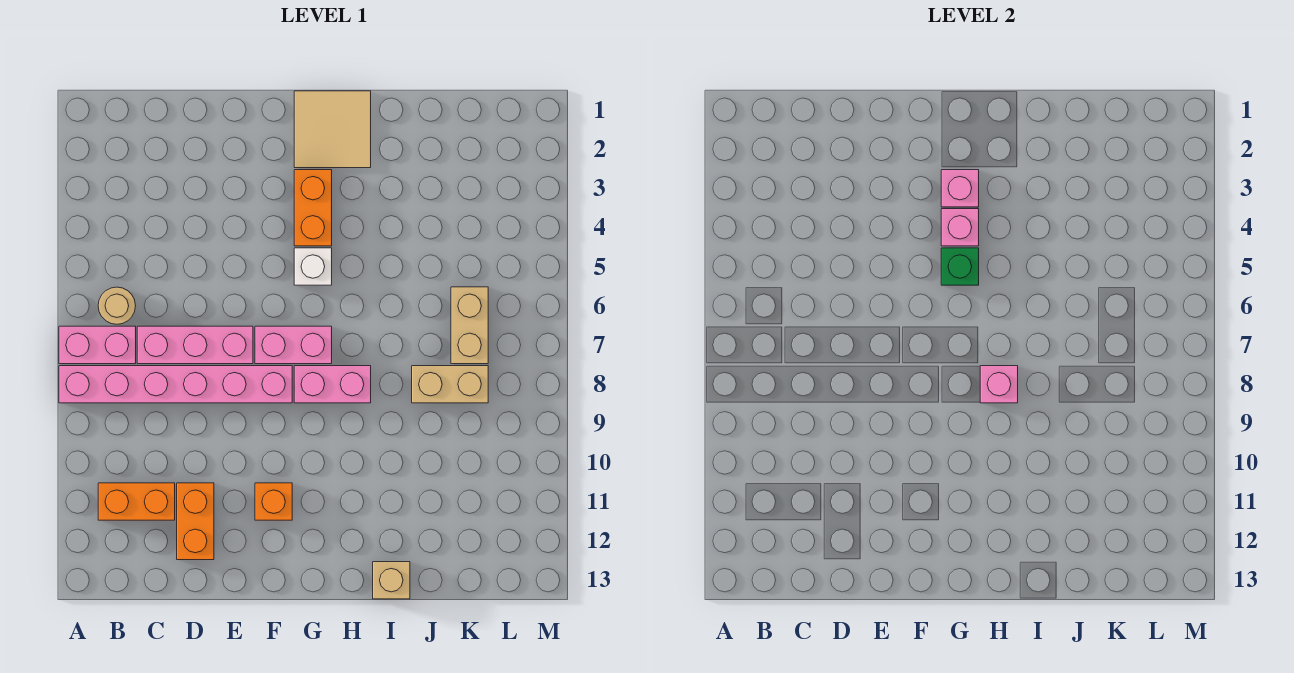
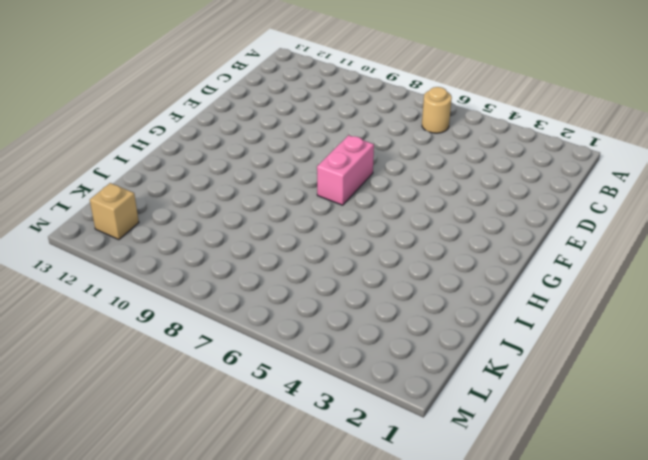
tan 1x1 brick [90,183,139,240] -> tan 1x1 brick moved to [373,562,410,599]
none -> pink 1x2 brick [59,326,136,364]
none -> pink 1x6 brick [59,366,292,403]
none -> orange 1x2 brick [98,483,175,520]

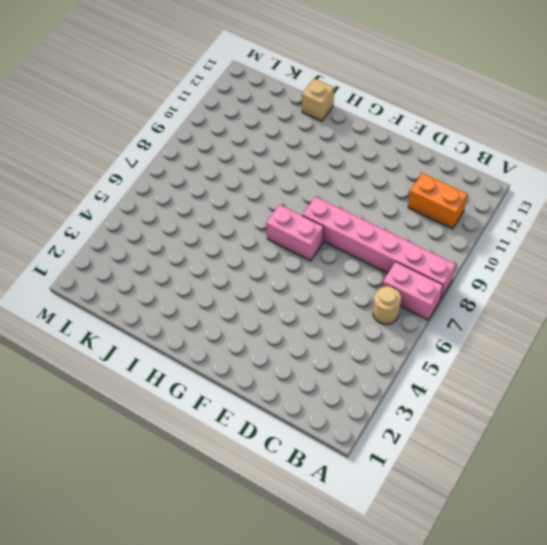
none -> pink 1x3 brick [137,326,253,364]
none -> orange 1x2 brick [177,483,214,560]
none -> orange 1x1 brick [255,483,292,520]

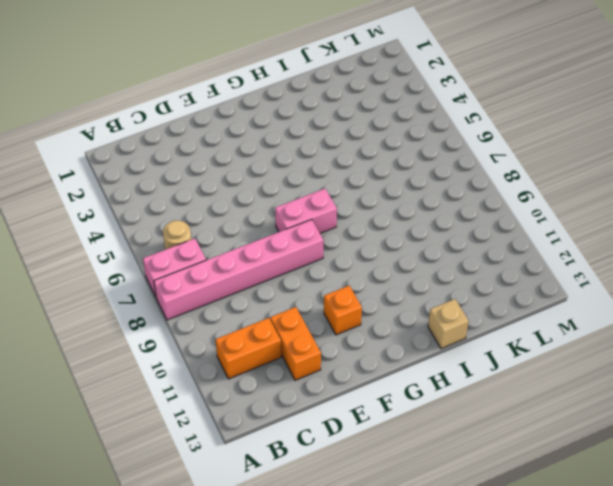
none -> pink 1x3 brick [137,326,253,364]
none -> tan 2x2 tile [294,91,371,168]
none -> orange 1x2 brick [294,170,332,246]

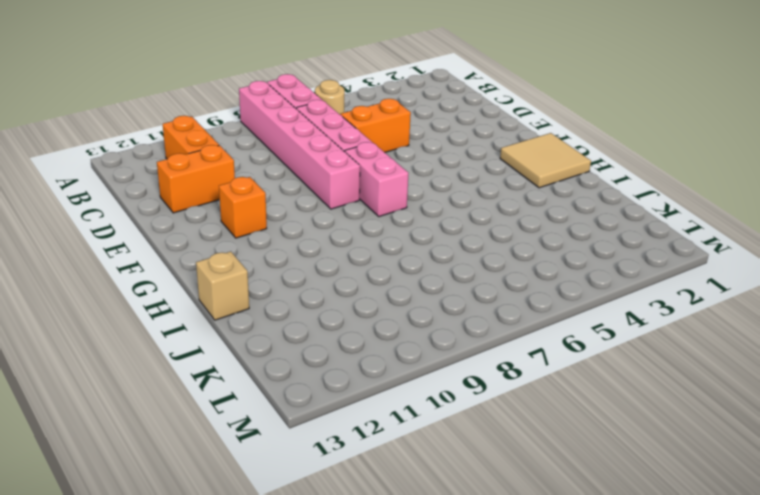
orange 1x2 brick [340,99,411,152] -> orange 1x2 brick moved to [294,170,332,246]
none -> white 1x1 brick [294,248,332,285]
none -> pink 1x2 brick [294,366,371,403]
none -> tan 1x2 brick [412,366,488,403]

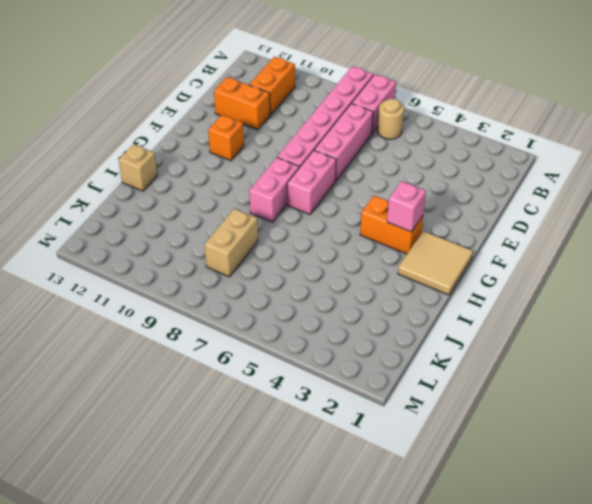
none -> white 1x1 brick [294,248,332,285]
none -> tan 1x2 brick [451,287,488,364]
none -> pink 1x1 brick [941,209,979,246]

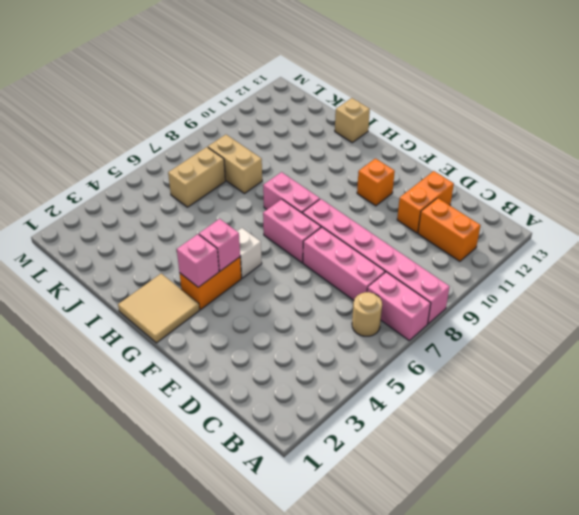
none -> green 1x1 brick [941,248,979,285]
none -> pink 1x1 brick [980,366,1018,403]

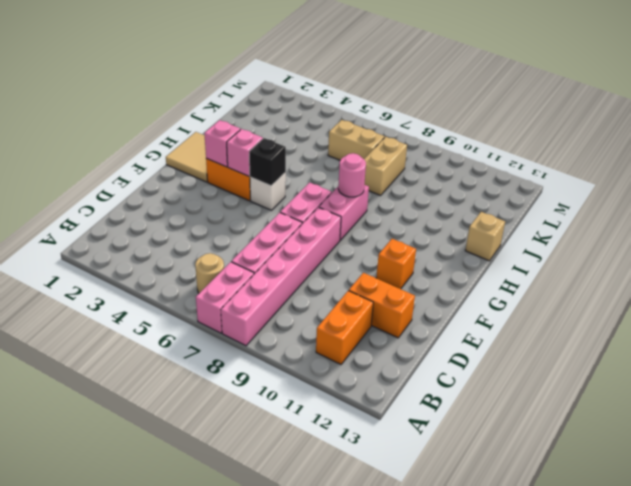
black 1x1 brick [249,138,286,186] -> green 1x1 brick [941,248,979,285]
pink 1x1 round brick [338,153,366,197] -> pink 1x1 brick [980,366,1018,403]

